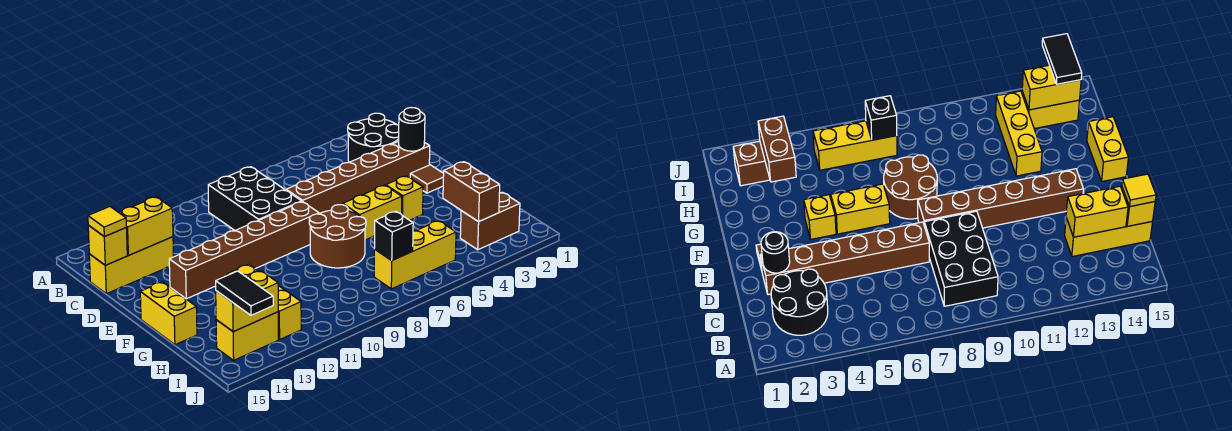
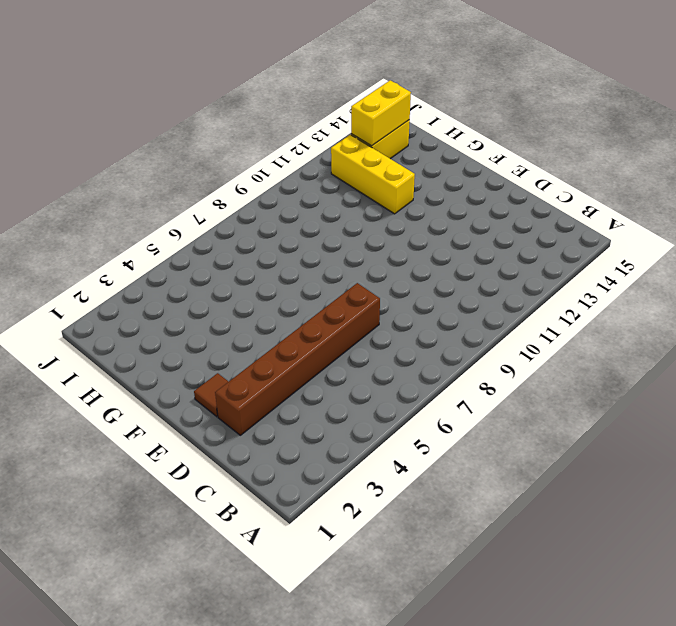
none -> black 2x2 round brick [348,113,399,162]
none -> black 2x3 brick [208,167,302,230]
none -> yellow 1x3 brick [89,237,174,294]

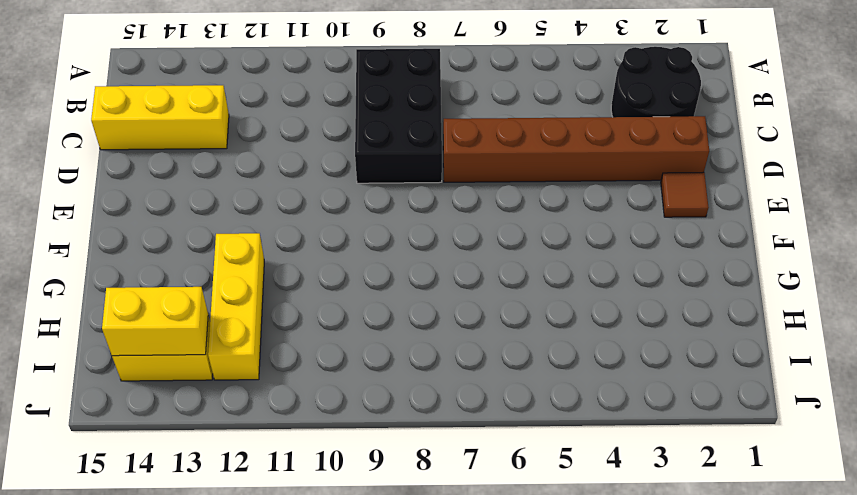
none -> brown 1x6 brick [169,202,319,299]
none -> yellow 1x1 brick [386,176,423,220]
none -> yellow 1x2 brick [343,185,402,240]

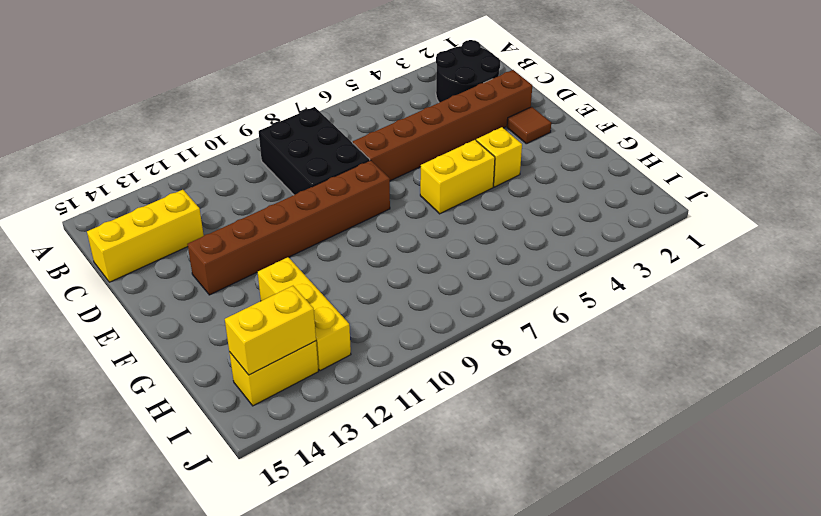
none -> brown 2x2 round brick [309,205,366,268]
none -> yellow 1x2 brick [140,282,197,345]
none -> brown 1x2 brick [460,192,520,250]

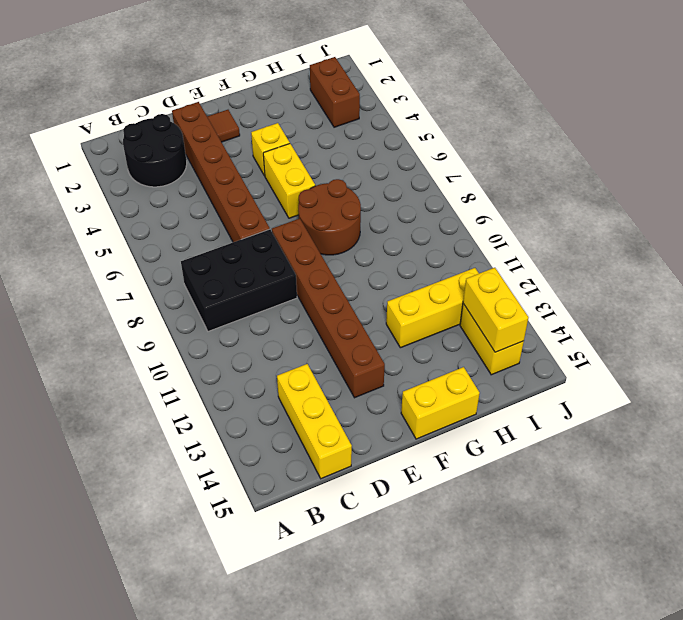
none -> yellow 1x3 brick [374,221,456,289]
none -> yellow 1x2 brick [119,197,173,255]
none -> yellow 1x1 brick [88,225,127,265]

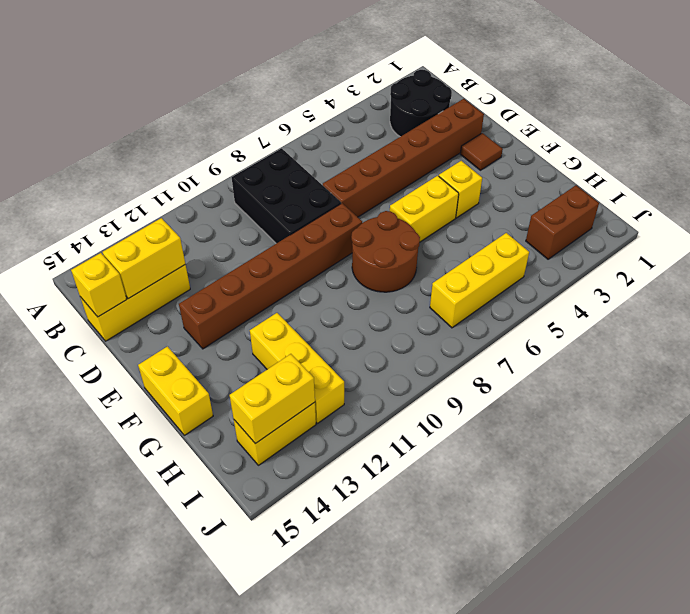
none -> black 1x1 round brick [399,108,425,151]
none -> brown 1x2 brick [443,162,500,222]
none -> black 1x1 brick [374,211,413,260]

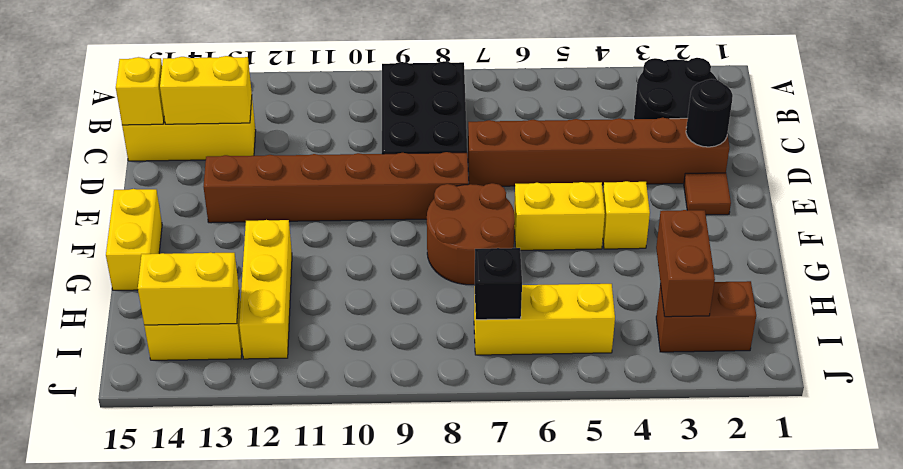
none -> yellow 1x1 tile [88,207,126,237]
none -> black 1x2 tile [216,271,273,315]

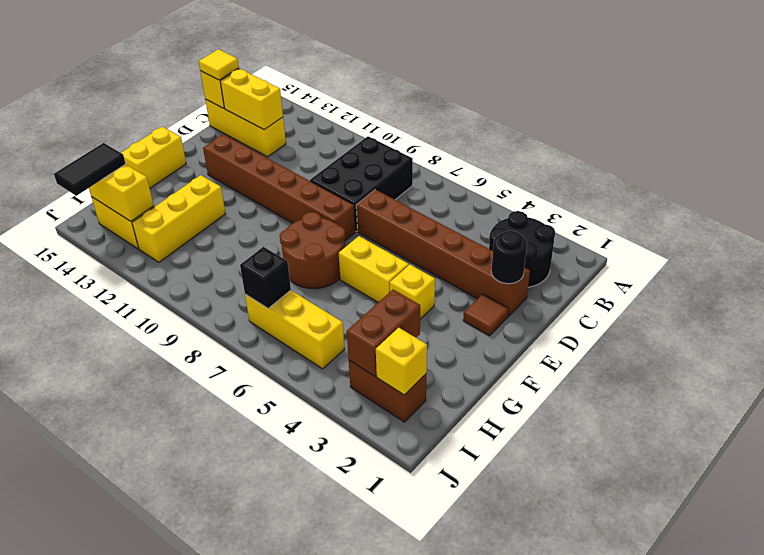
yellow 1x1 brick [376,328,427,395] -> none

